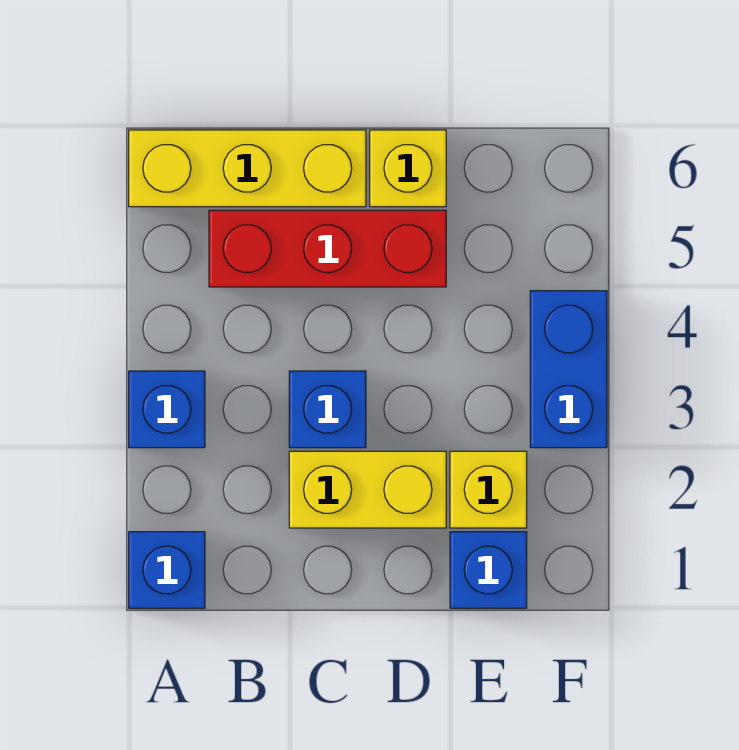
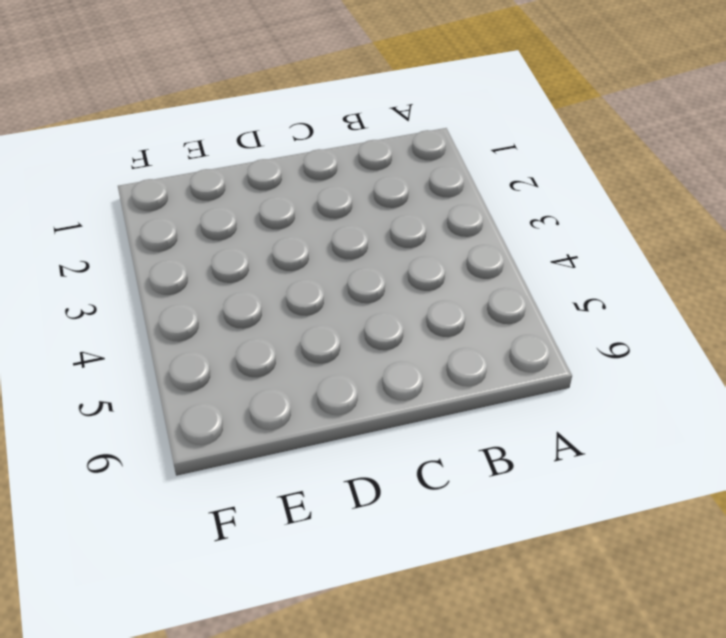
none -> blue 1x1 brick [129,532,205,608]
none -> blue 1x1 brick [129,371,205,448]

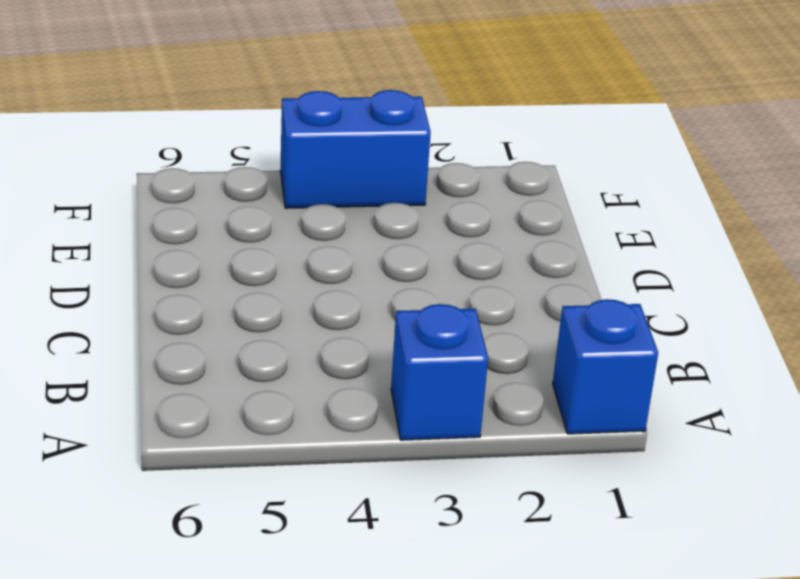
none -> yellow 1x3 brick [129,130,366,207]
none -> red 1x3 brick [209,210,446,287]

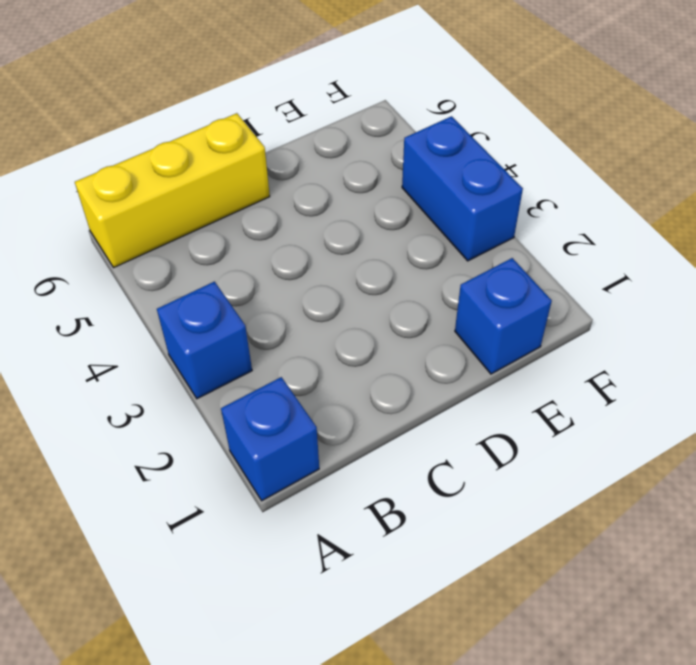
none -> red 1x3 brick [209,210,446,287]
none -> yellow 1x2 brick [289,451,446,528]

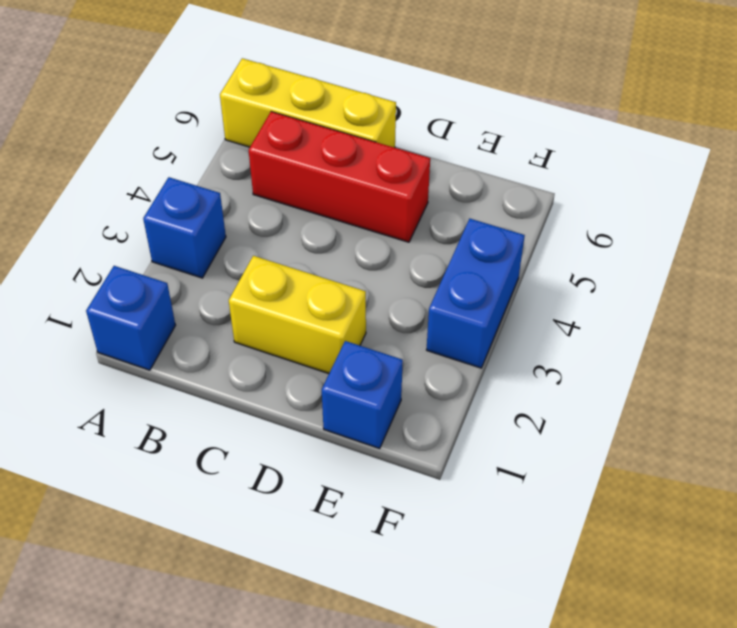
none -> blue 1x1 brick [289,371,366,448]
none -> yellow 1x1 brick [370,130,446,207]

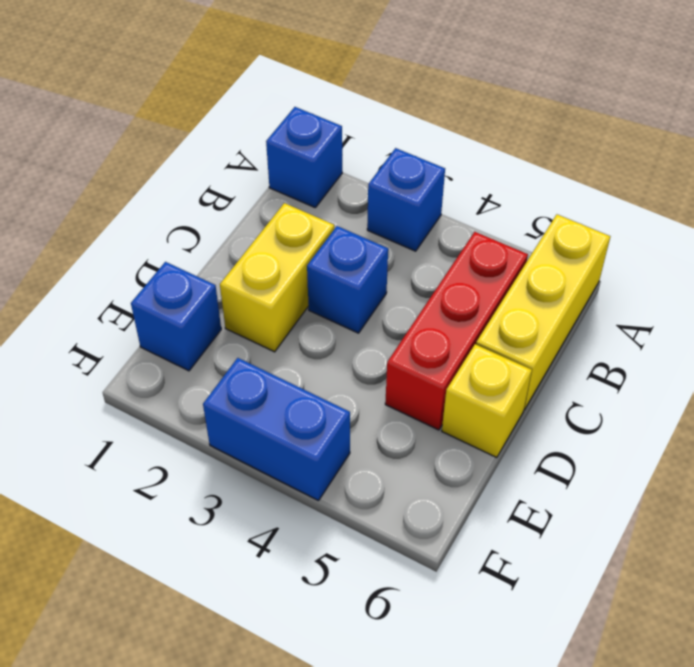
none -> yellow 1x1 brick [450,451,527,528]

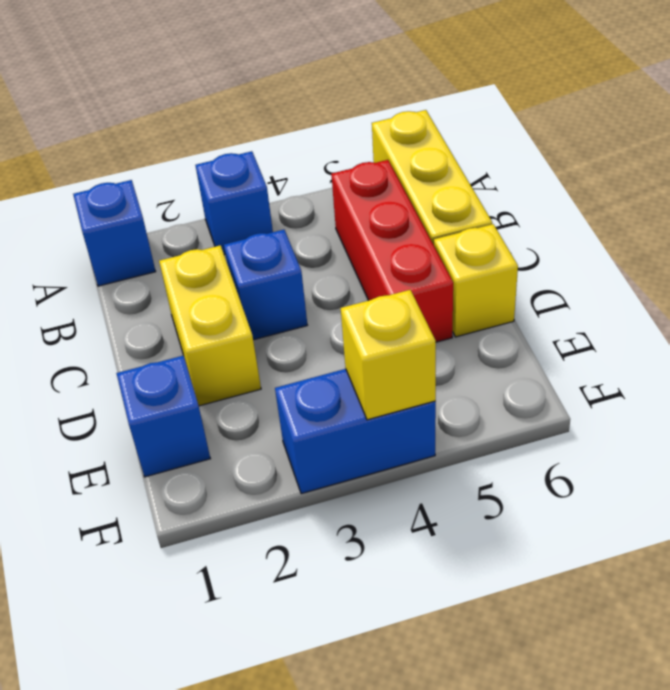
yellow 1x1 brick [341,290,436,420] -> yellow 1x1 brick moved to [450,451,527,528]

